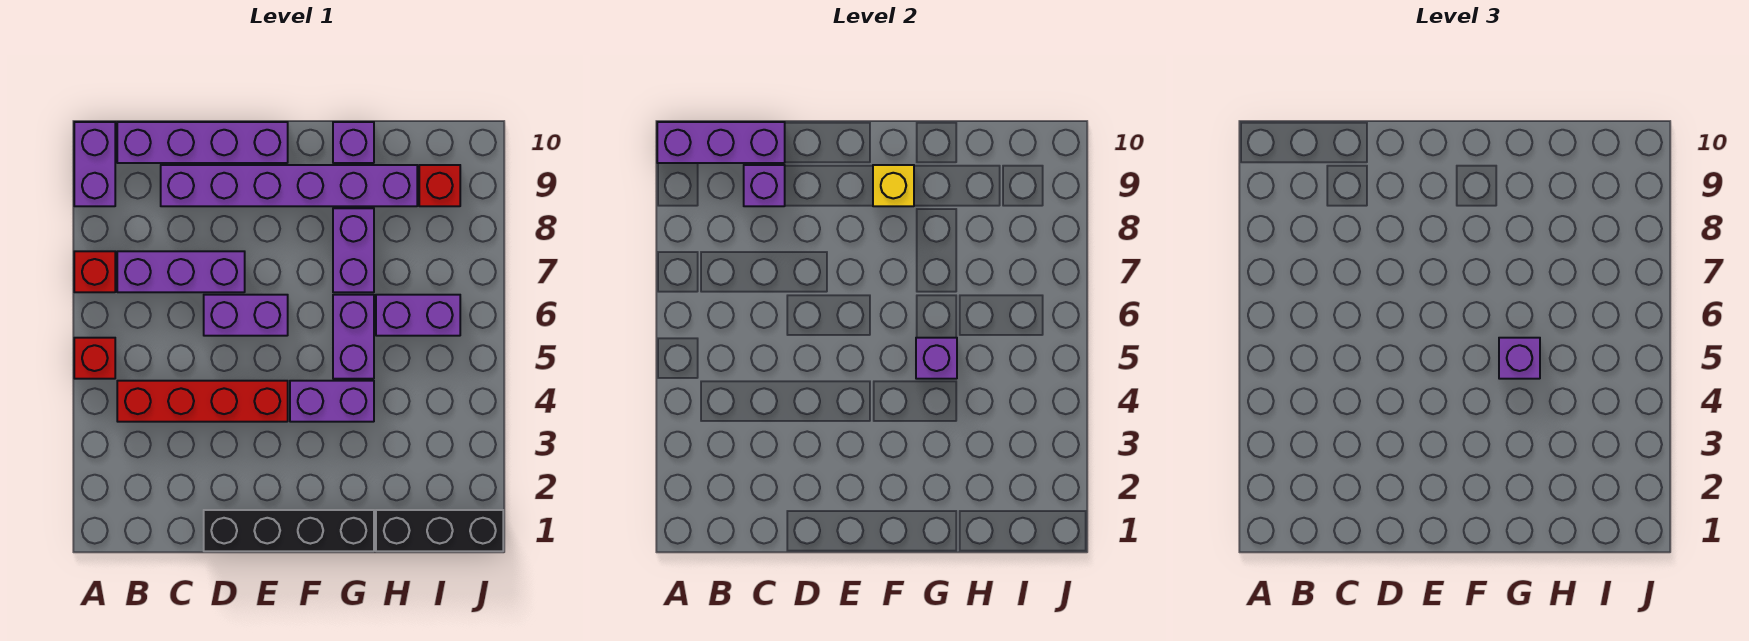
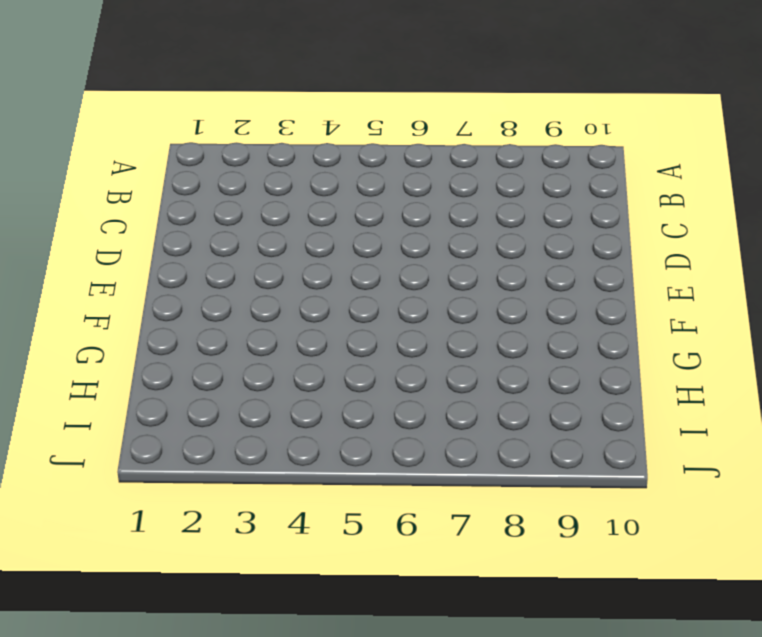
none -> red 1x1 brick [74,338,115,379]
none -> red 1x1 brick [74,251,115,292]
none -> purple 1x2 brick [74,122,115,206]

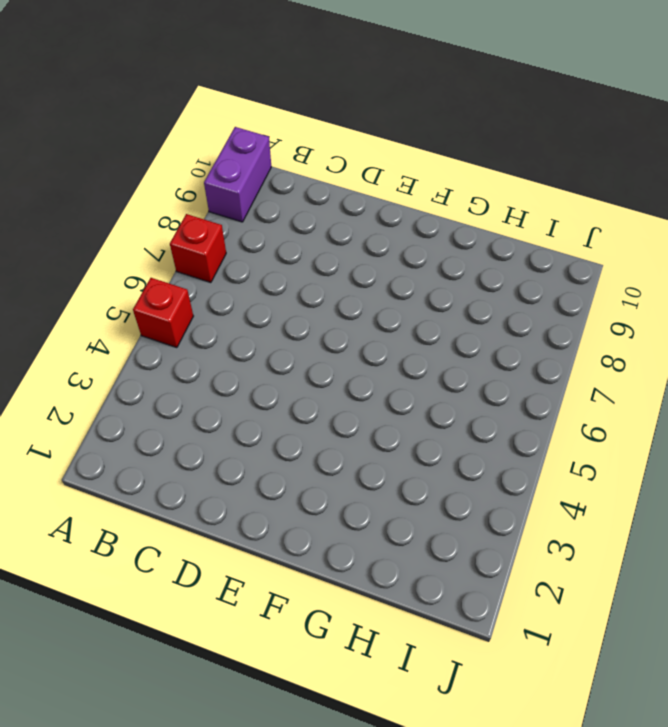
none -> red 1x4 brick [117,381,288,422]
none -> purple 1x3 brick [117,251,245,292]
none -> purple 1x4 brick [117,122,288,163]

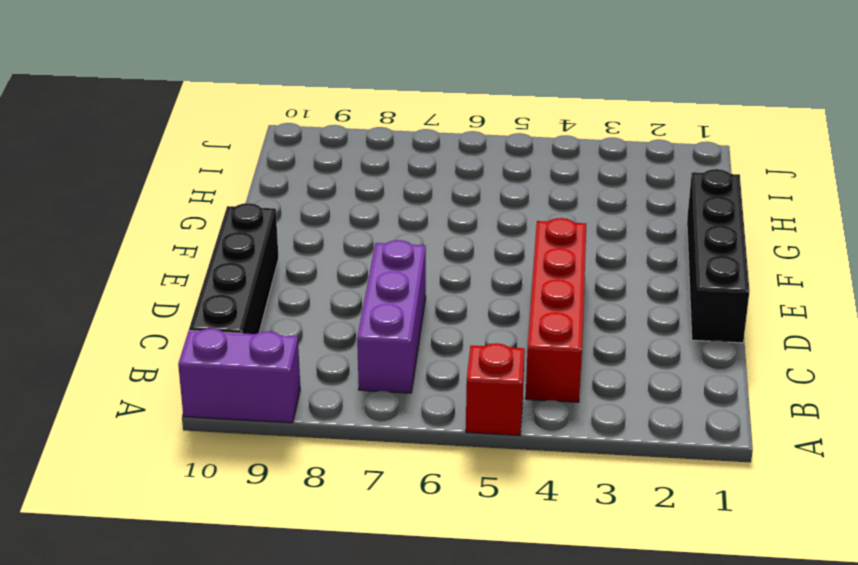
black 1x4 brick [189,203,279,334] -> purple 1x4 brick [117,122,288,163]
none -> red 1x1 brick [74,251,115,292]
none -> purple 1x6 brick [161,165,417,206]
none -> purple 1x2 brick [204,295,288,336]

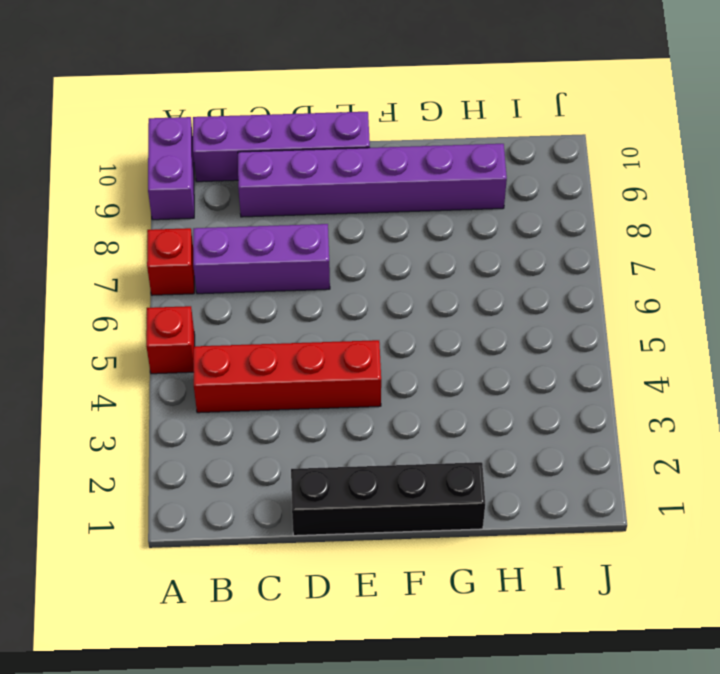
none -> purple 1x2 brick [204,295,288,336]
none -> purple 1x2 brick [290,381,374,422]
none -> purple 1x2 brick [333,295,374,379]

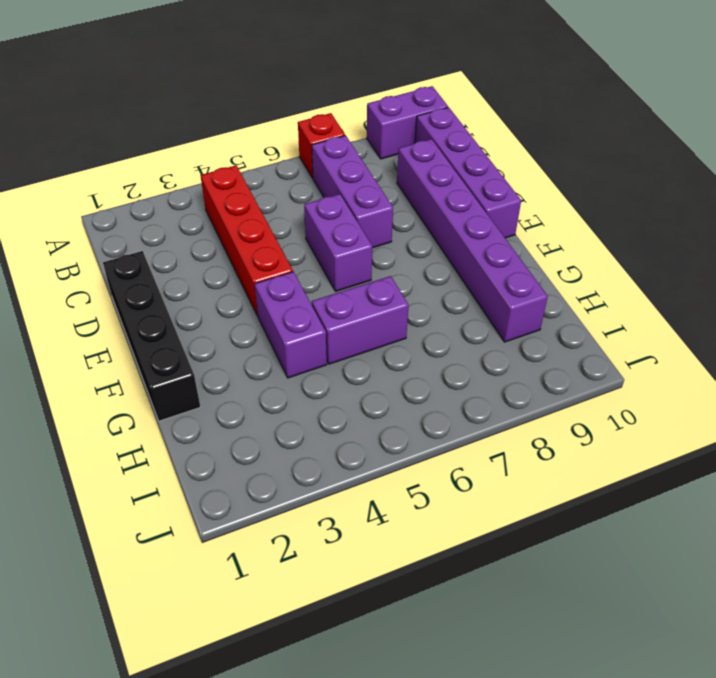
none -> red 1x1 brick [74,338,115,379]
none -> purple 1x2 brick [333,208,374,292]
none -> purple 1x1 brick [333,122,374,163]

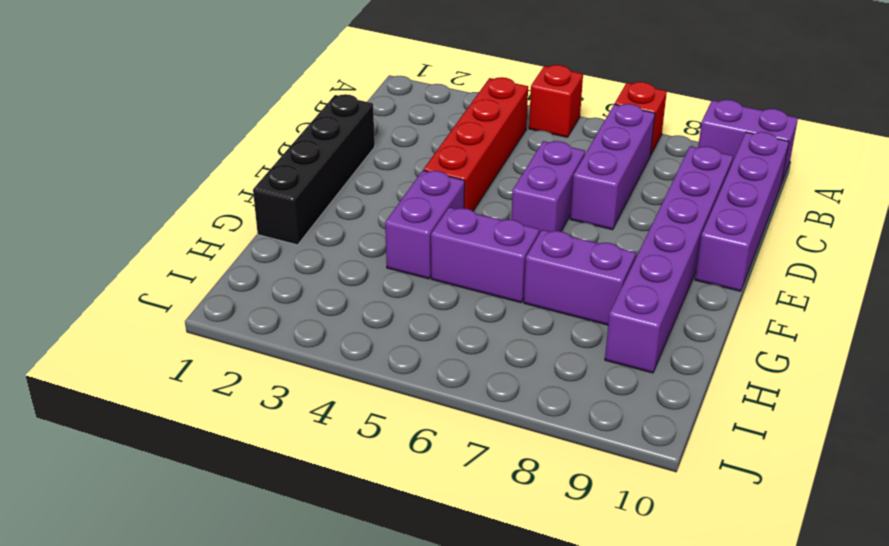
none -> purple 1x1 brick [333,122,374,163]
none -> black 1x3 brick [376,510,503,551]
none -> purple 1x2 brick [376,295,460,336]

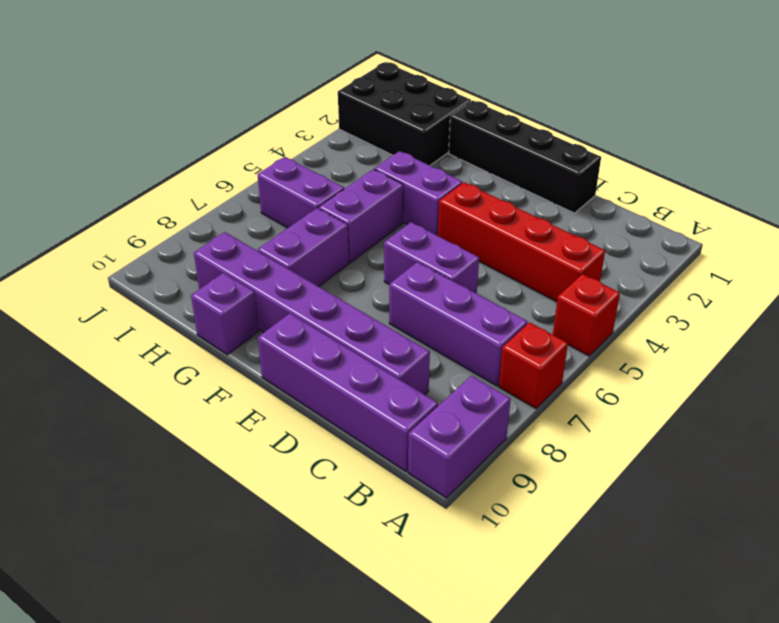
black 2x3 brick [338,62,471,165] -> black 1x3 brick [376,510,503,551]
none -> red 1x1 brick [419,165,460,206]
none -> purple 1x3 brick [657,122,785,163]
none -> purple 1x1 brick [744,165,785,206]

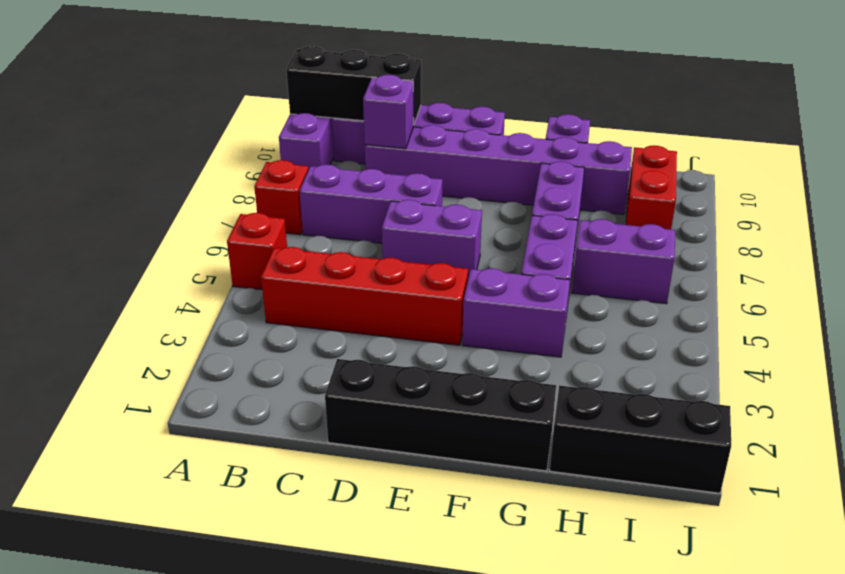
black 1x3 brick [286,46,421,124] -> purple 1x3 brick [657,122,785,163]
red 1x2 brick [626,145,677,229] -> red 1x1 brick [419,165,460,206]
none -> yellow 1x1 brick [873,165,914,206]
none -> purple 1x1 brick [916,338,957,379]
none -> purple 1x1 brick [1499,338,1540,379]

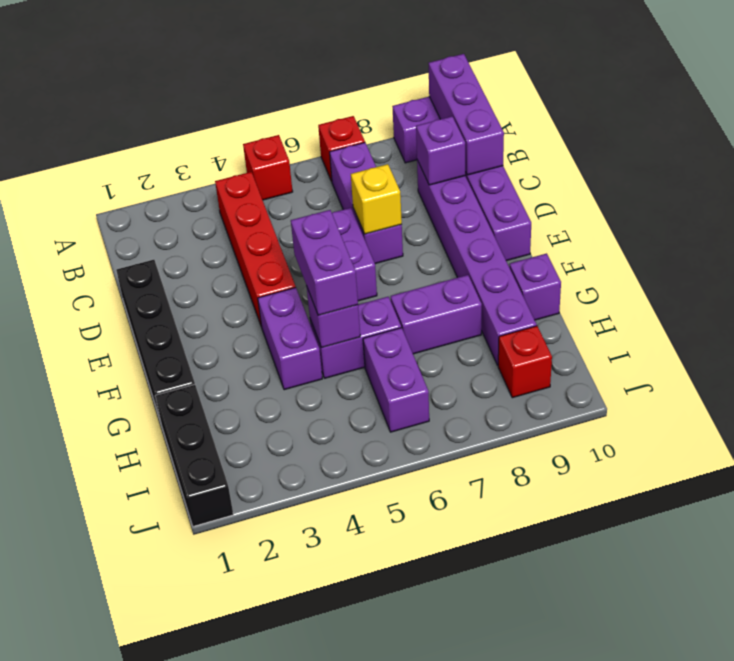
yellow 1x1 brick [351,164,402,234] -> yellow 1x1 brick moved to [873,165,914,206]
purple 1x2 brick [291,210,358,315] -> purple 1x1 brick [1499,338,1540,379]

